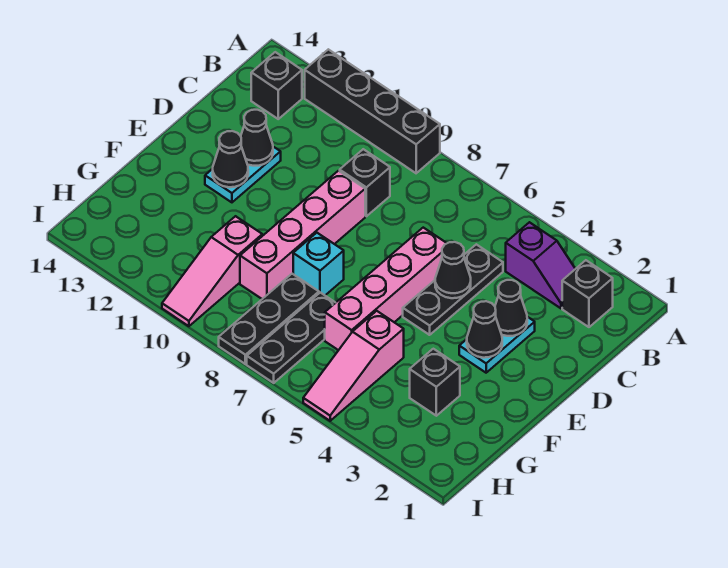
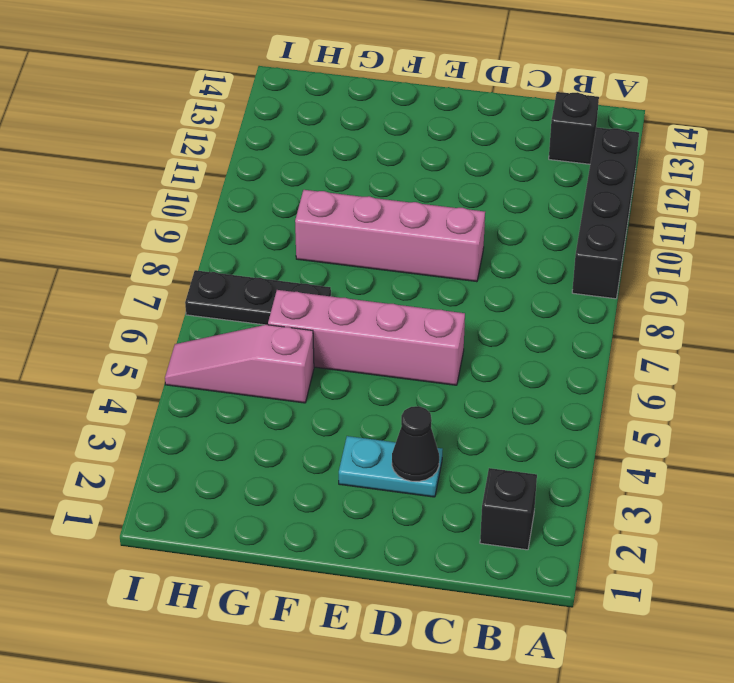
none -> purple 1x2 slope [506,222,575,308]
none -> black 1x3 plate [403,244,503,335]
none -> black 1x1 brick [340,149,390,216]

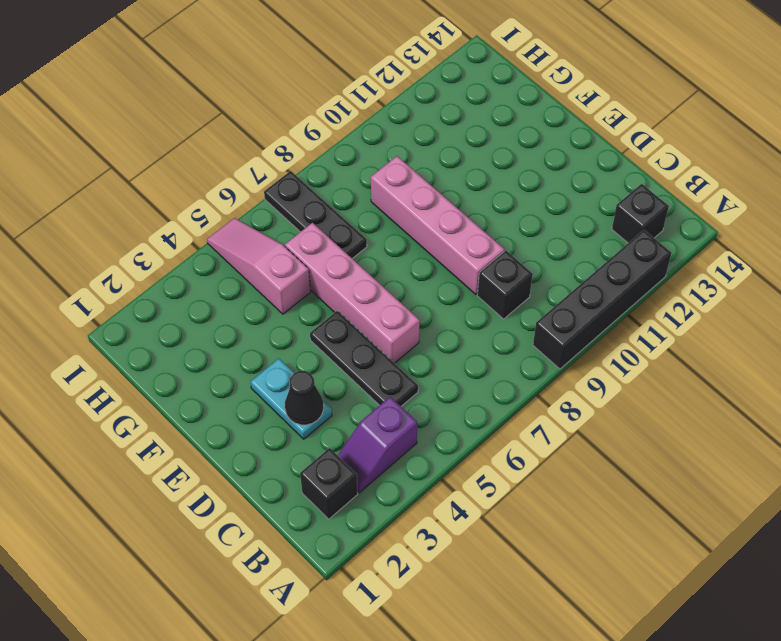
none -> cyan 1x2 plate [205,147,281,202]
none -> cyan 1x1 brick [293,233,344,295]
none -> black 1x1 brick [410,349,460,416]

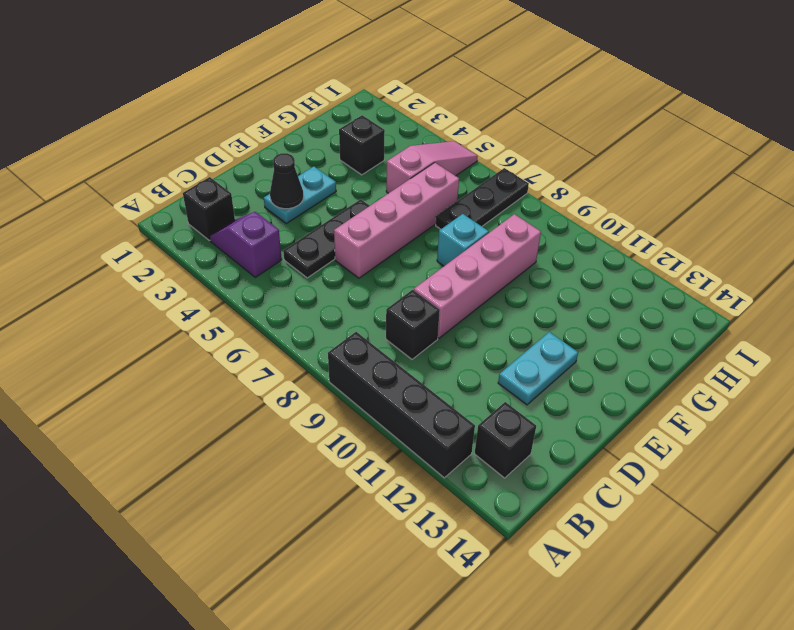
none -> black 1x3 plate [219,274,319,364]
none -> pink 1x3 slope [162,216,262,326]
none -> black 1x1 cone [435,242,471,298]

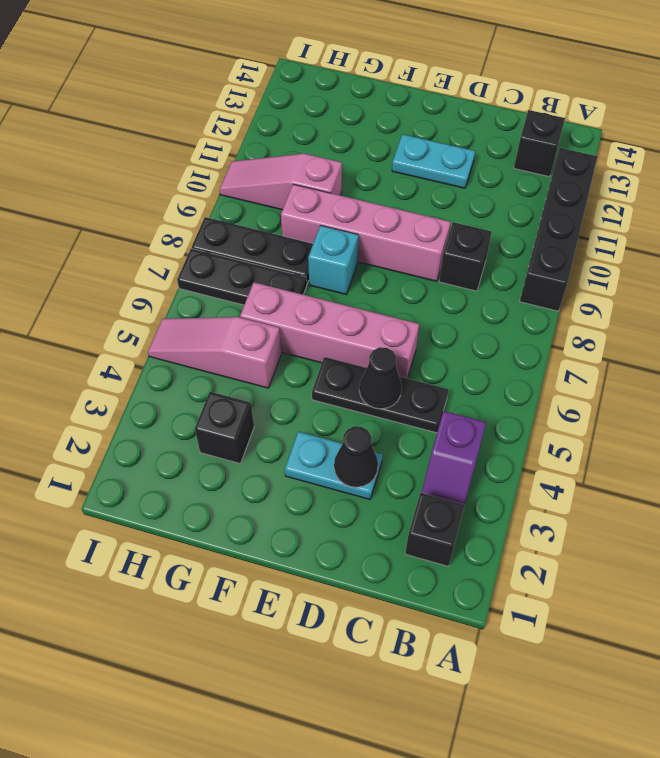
none -> black 1x1 cone [241,110,273,166]
none -> black 1x1 cone [467,301,502,358]
none -> black 1x1 cone [213,131,248,187]

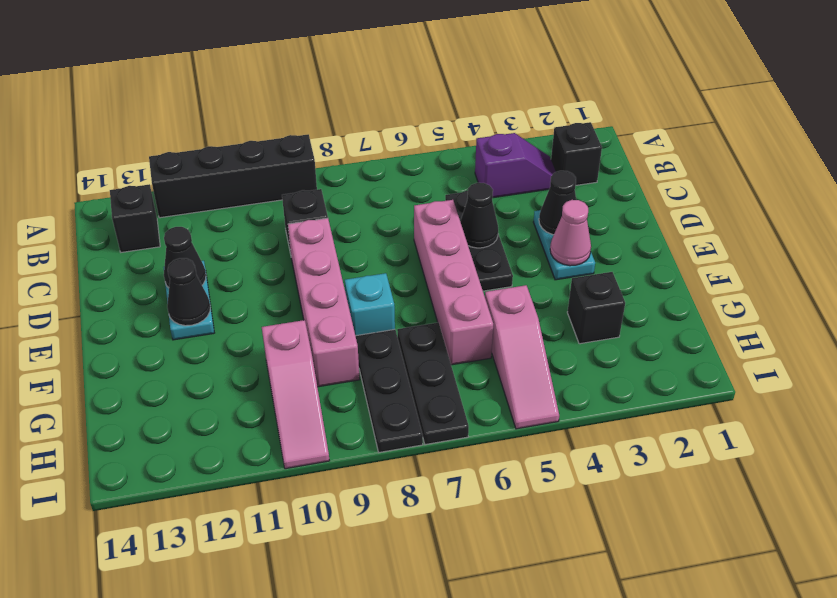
pink 1x1 cone [550,200,591,266] -> black 1x1 cone [467,301,502,358]

